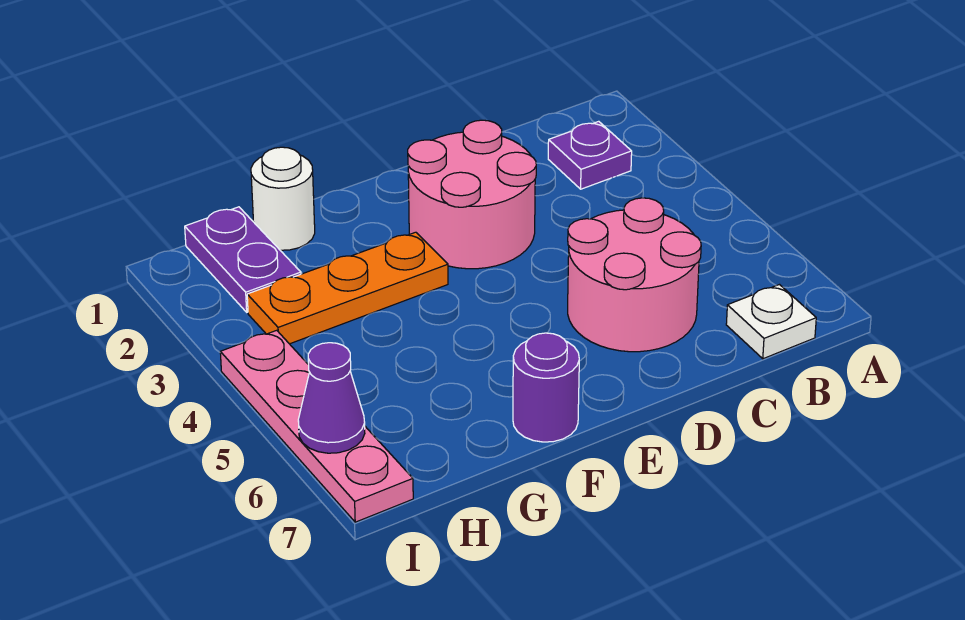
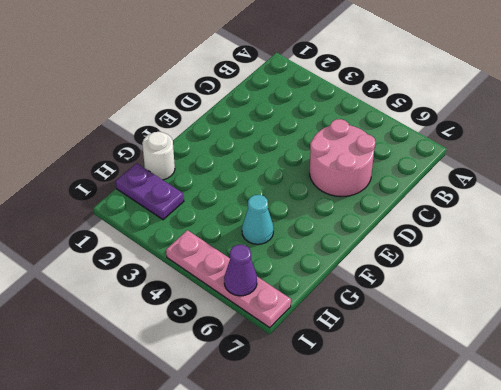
cyan 1x1 cone [242,195,274,244] -> none
none -> purple 1x1 plate [548,121,632,189]
none -> white 1x1 plate [726,285,816,359]

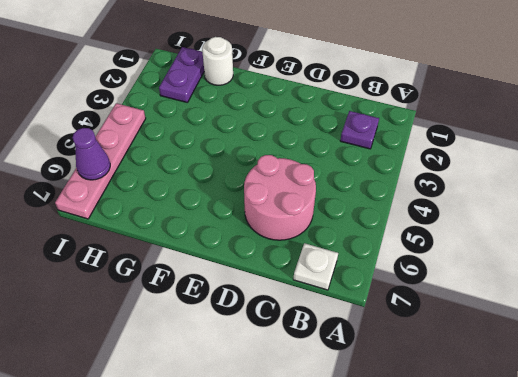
none -> pink 2x2 round brick [408,120,536,269]
none -> orange 1x3 plate [247,232,448,344]

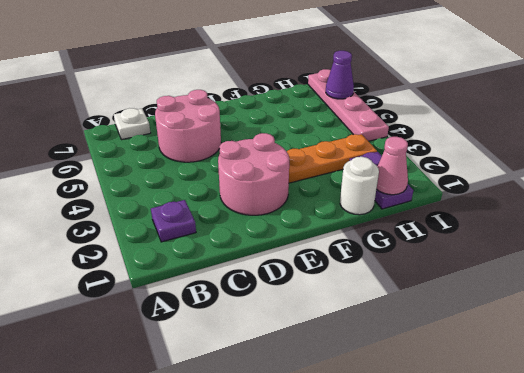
pink 1x1 cone [377,137,408,195] -> none
none -> purple 1x1 round brick [513,333,579,442]

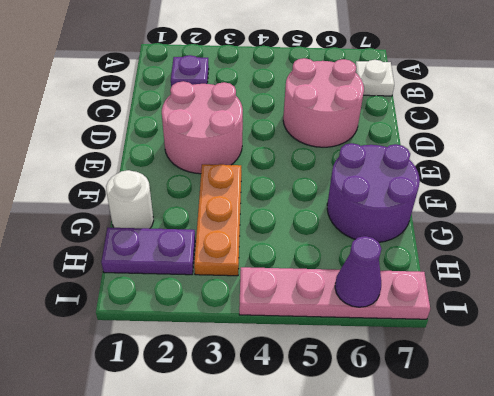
purple 2x2 round brick [327,143,420,242] -> purple 1x1 round brick [513,333,579,442]

